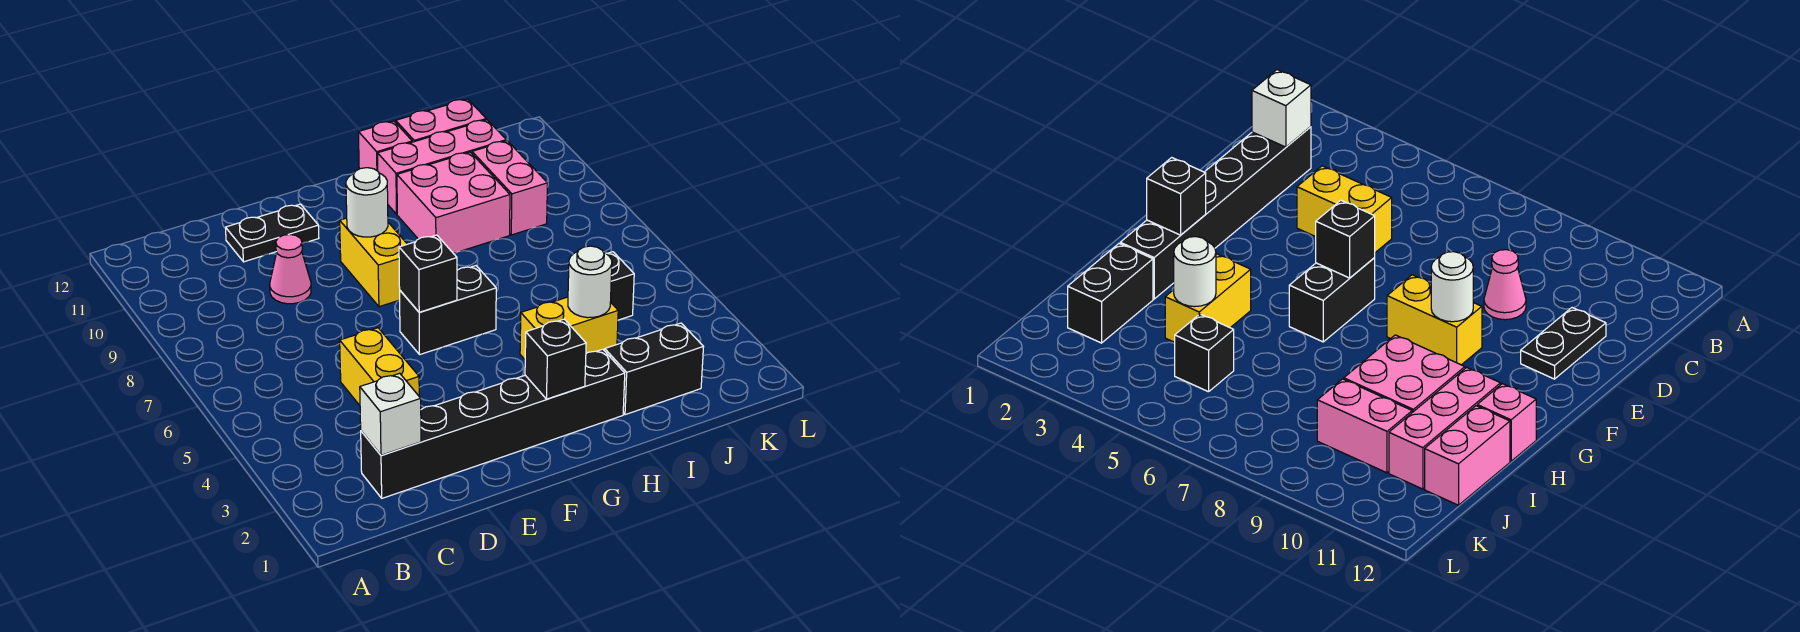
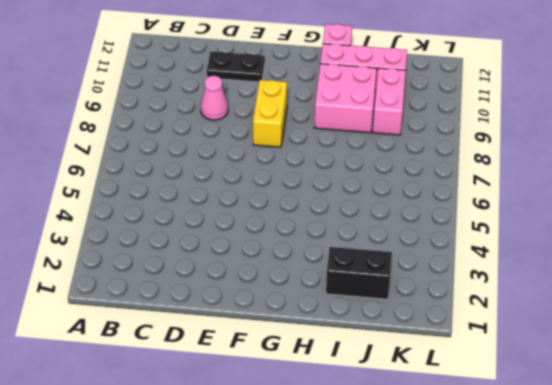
none -> black 1x6 brick [361,349,625,498]
none -> yellow 1x2 brick [340,328,419,405]
none -> black 1x2 brick [400,266,496,355]

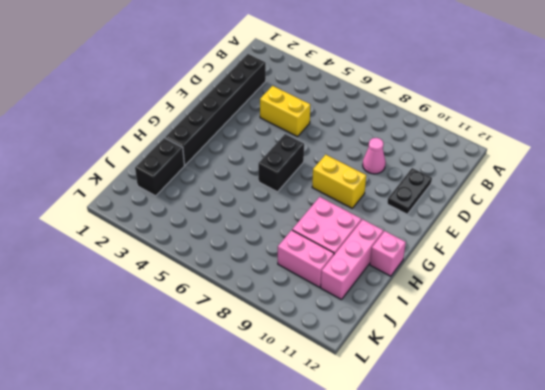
none -> yellow 1x2 brick [520,297,618,359]
none -> pink 1x2 brick [396,99,486,142]
none -> black 1x1 brick [606,252,634,320]

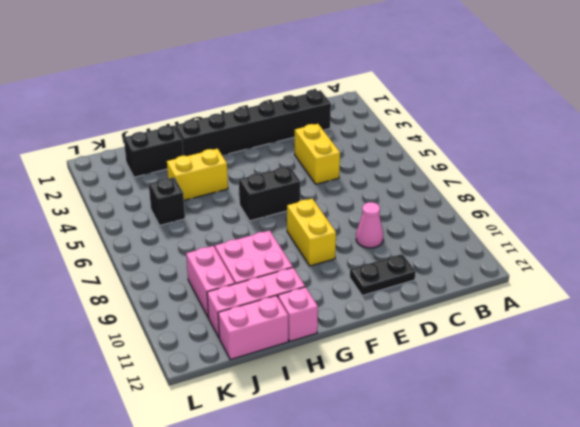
none -> white 1x1 brick [360,373,421,455]
none -> black 1x1 brick [399,235,457,312]
none -> white 1x1 round brick [346,168,388,237]

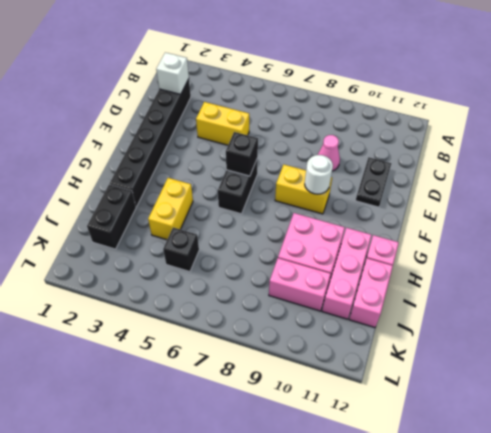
none -> black 1x1 brick [525,319,586,399]
none -> white 1x1 round brick [568,246,612,318]

